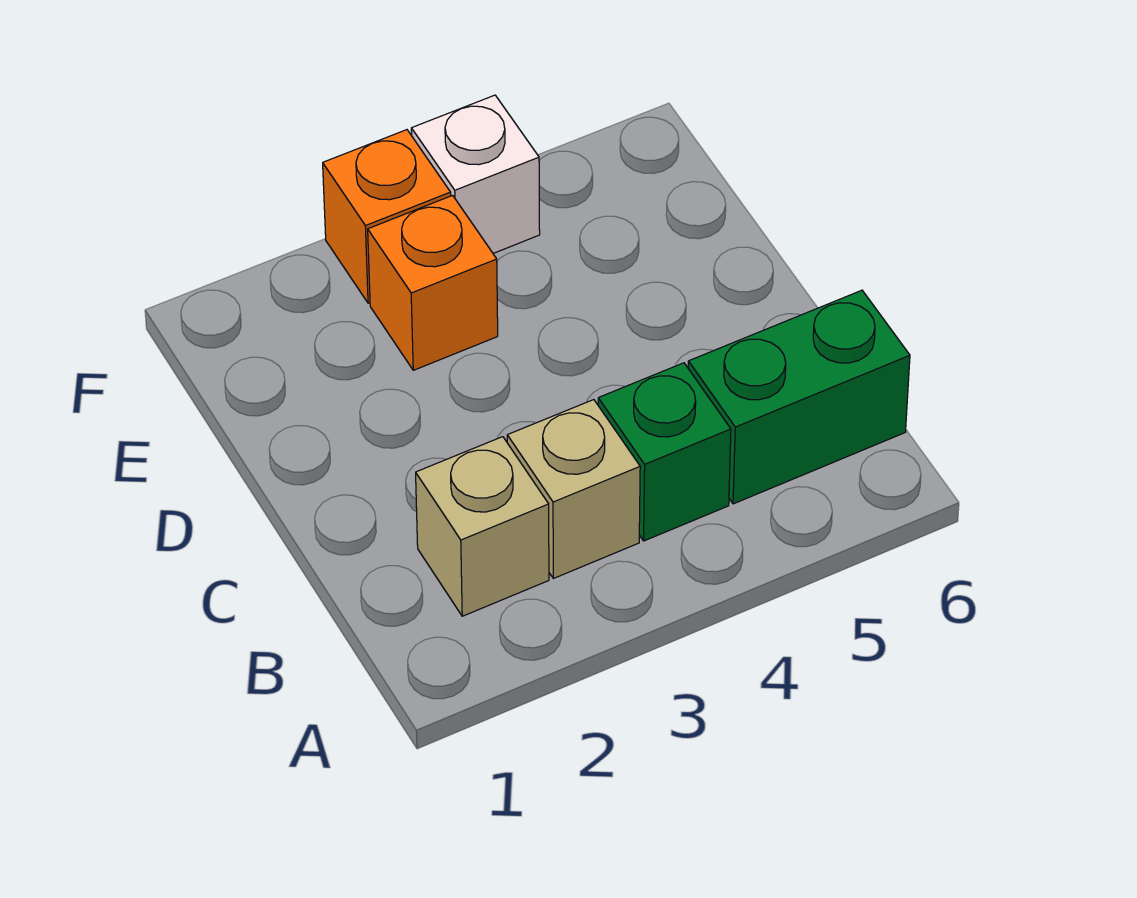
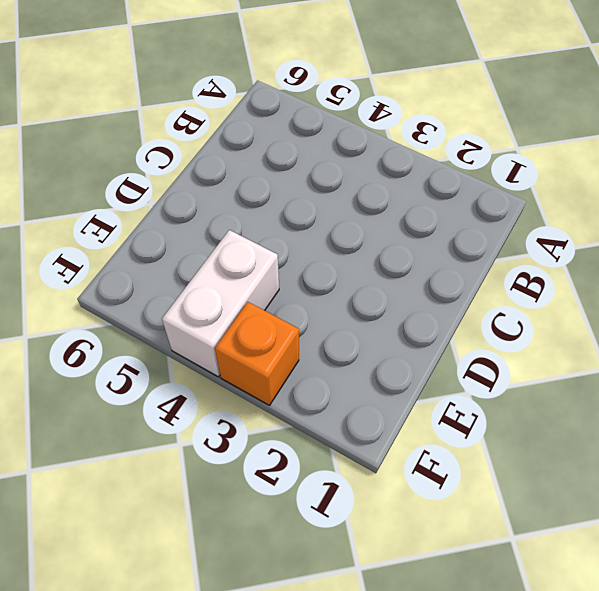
white 1x2 brick [162,230,279,377] -> white 1x1 brick [411,95,540,253]
none -> tan 1x1 brick [416,437,549,616]
none -> tan 1x1 brick [507,400,640,578]

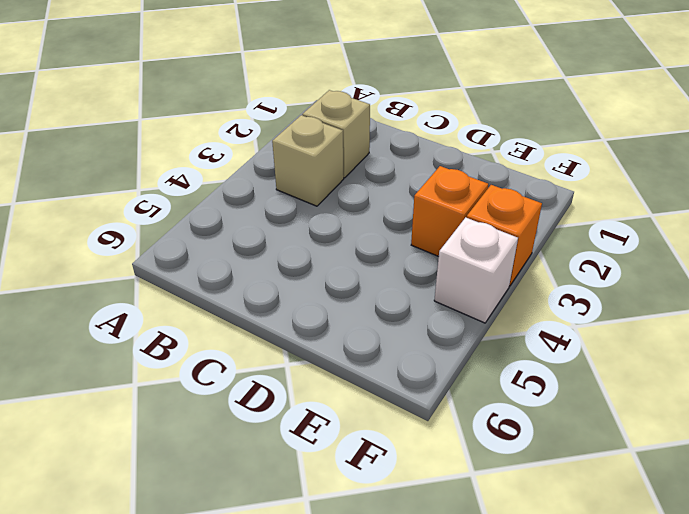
none -> green 1x1 brick [598,363,731,541]
none -> green 1x2 brick [688,290,910,504]

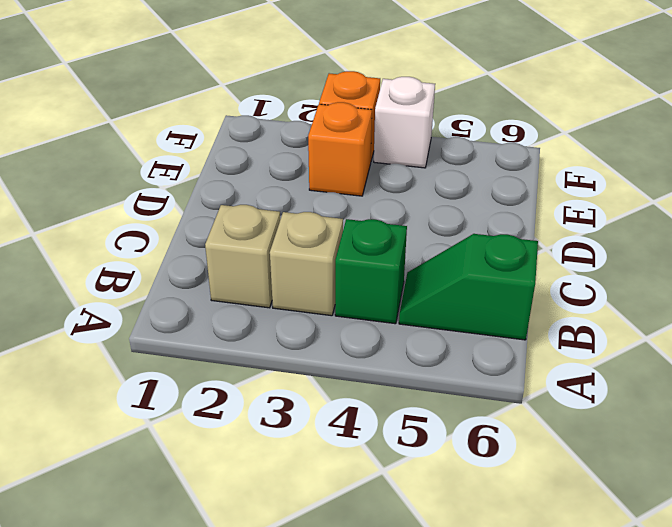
green 1x2 slope [399,234,538,340] -> green 1x2 brick [688,290,910,504]

